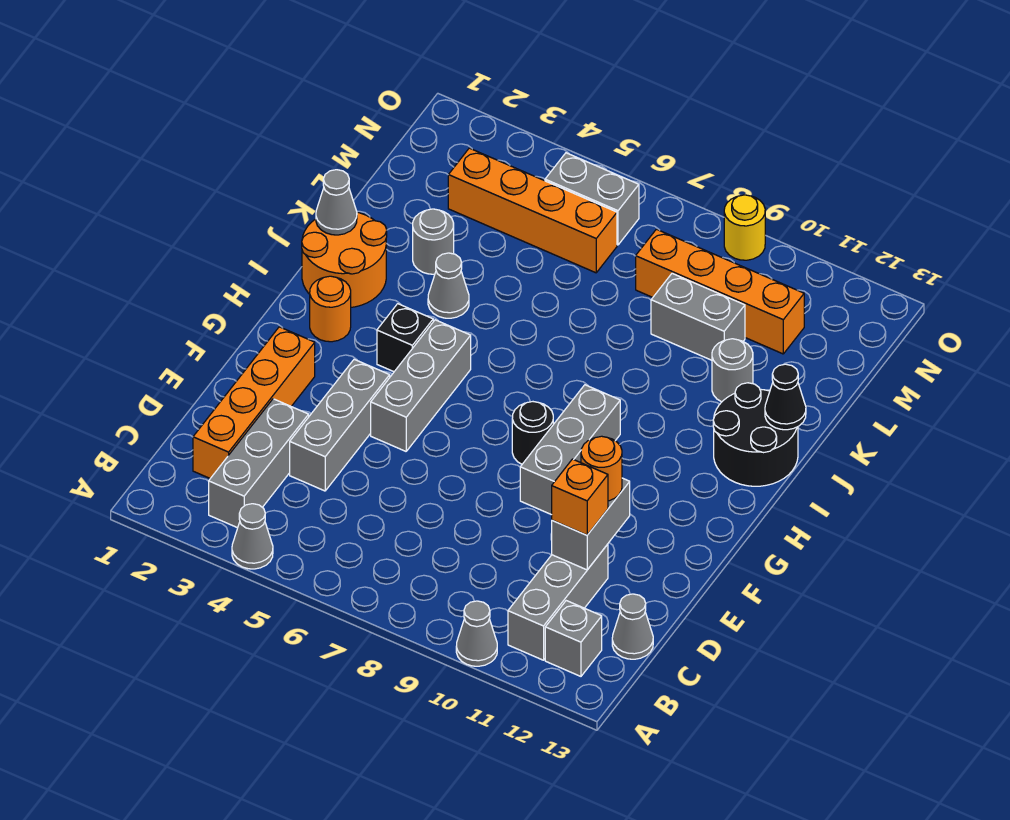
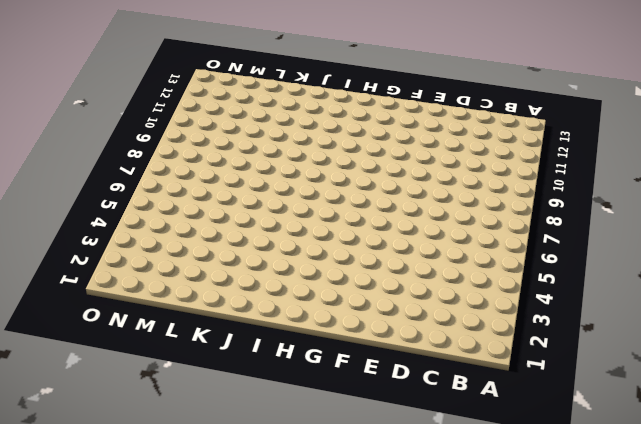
none -> grey 1x1 cone [232,504,273,569]
none -> grey 1x1 cone [456,601,497,666]
none -> grey 1x3 brick [209,399,309,528]

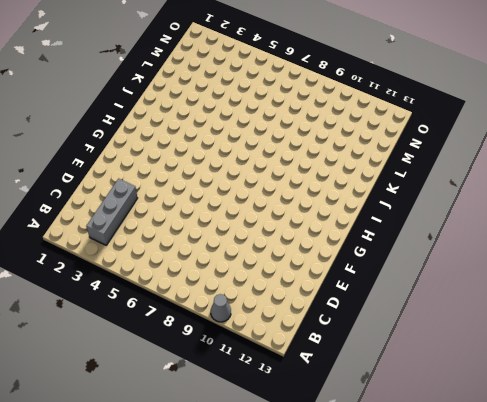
none -> grey 1x1 cone [232,504,273,569]
none -> grey 1x3 brick [508,544,608,660]
none -> grey 1x1 brick [545,601,602,676]

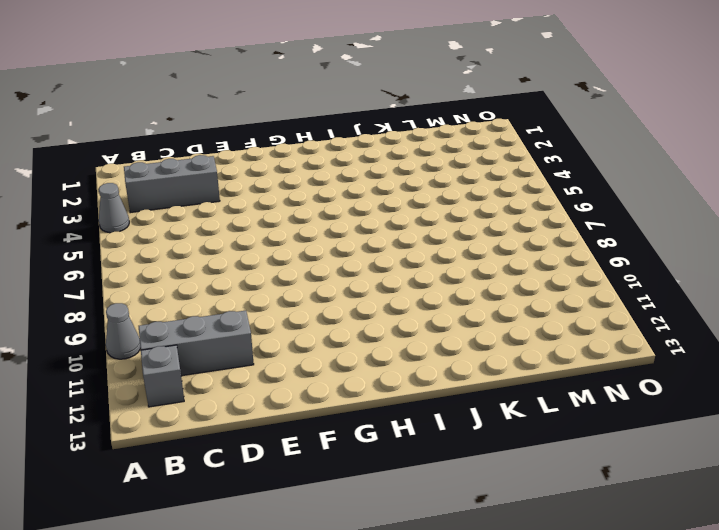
none -> orange 1x4 brick [193,327,315,478]
none -> grey 1x1 cone [612,594,653,659]
none -> grey 1x3 brick [290,359,390,491]

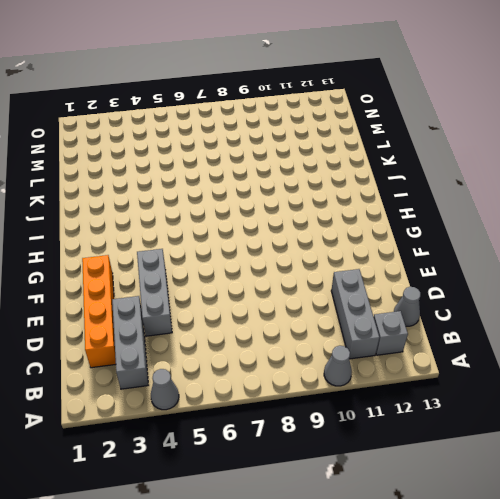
none -> grey 1x3 brick [371,320,471,451]
none -> grey 1x3 brick [520,385,620,515]
none -> black 1x1 round brick [512,402,553,464]

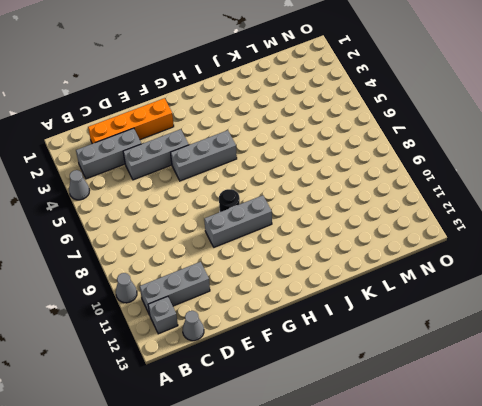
none -> orange 1x1 round brick [310,276,351,342]
none -> black 1x1 brick [377,304,433,372]
none -> orange 2x2 round brick [302,212,387,307]

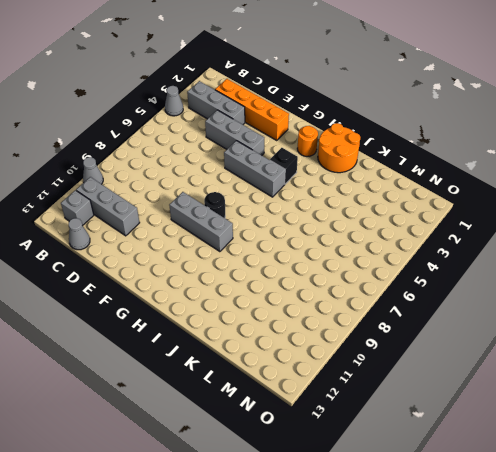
none -> black 2x2 round brick [713,383,798,486]
none -> grey 1x1 cone [428,253,469,318]
none -> grey 1x1 round brick [413,209,454,274]

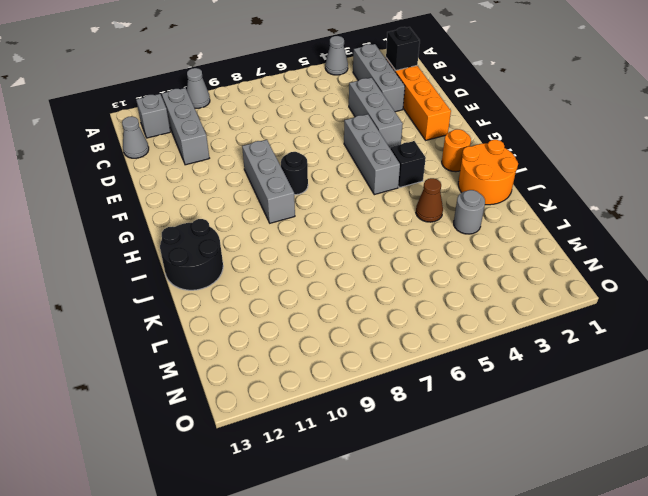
black 1x1 brick [386,27,420,70] -> none
brown 1x1 cone [416,178,443,222] -> grey 1x1 cone [428,253,469,318]
none -> grey 1x1 round brick [712,339,753,402]
none -> grey 1x2 brick [651,273,745,360]
none -> orange 1x4 brick [448,148,617,273]

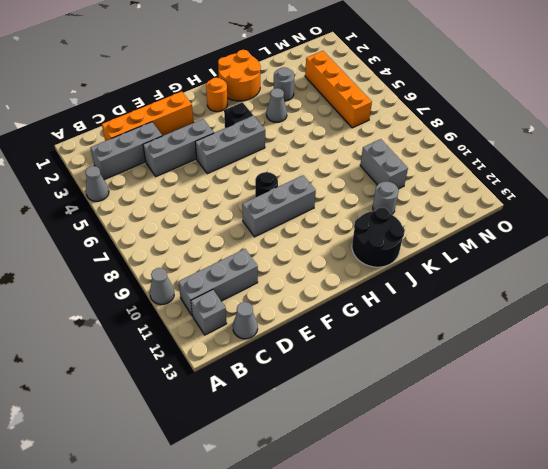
none -> orange 1x4 brick [636,229,804,354]
none -> grey 1x2 brick [545,153,639,245]
none -> yellow 1x1 round brick [724,195,765,260]

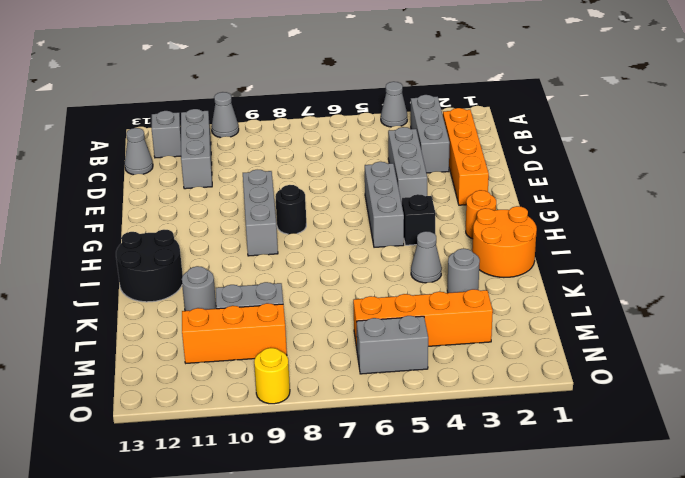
orange 1x3 brick [182,303,287,363] -> orange 1x4 brick [636,229,804,354]
none -> grey 1x2 brick [552,478,630,570]
none -> grey 1x1 cone [316,170,357,235]
none -> black 1x1 cone [765,364,806,430]

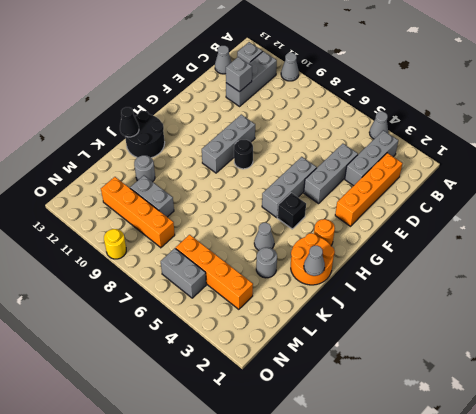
grey 1x1 brick [226,57,252,92] -> grey 1x2 brick [552,478,630,570]
none -> orange 1x1 brick [552,459,608,535]
none -> orange 1x1 round brick [581,436,622,501]

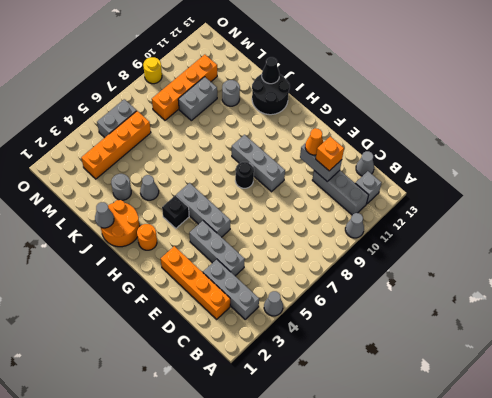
orange 1x1 cone [305,128,323,155] -> orange 1x1 round brick [581,436,622,501]

